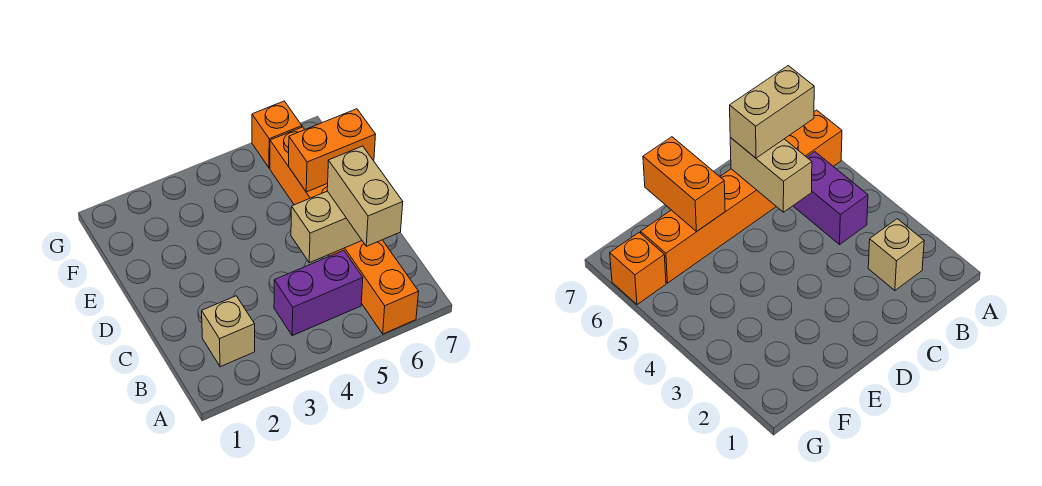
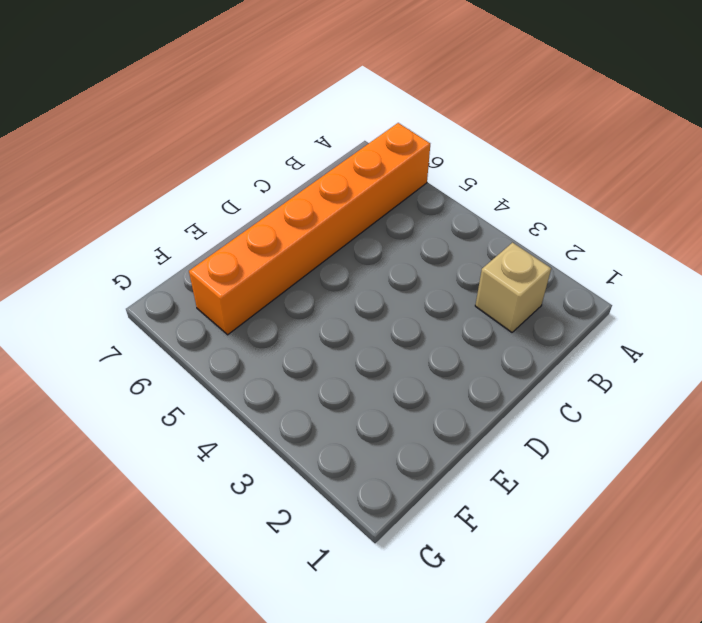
none -> purple 1x2 brick [274,250,363,336]
none -> orange 1x1 brick [252,101,302,168]

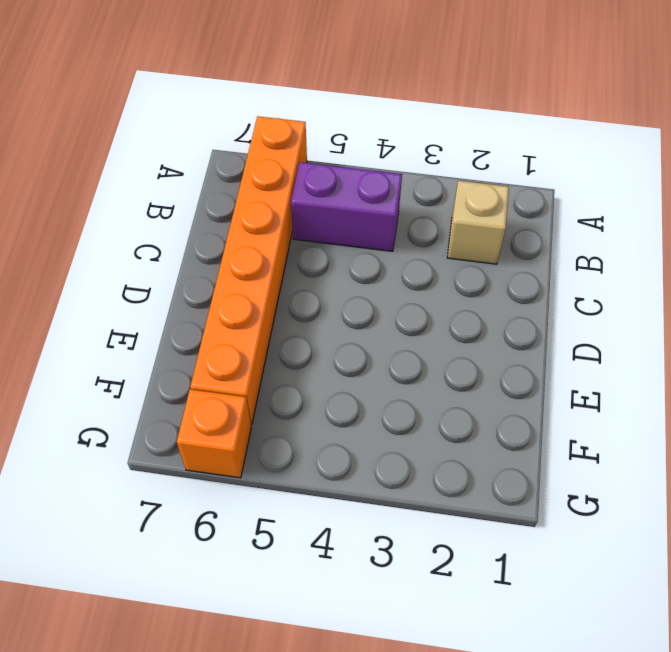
none -> tan 1x2 brick [291,191,362,263]
none -> orange 1x2 brick [288,109,376,192]

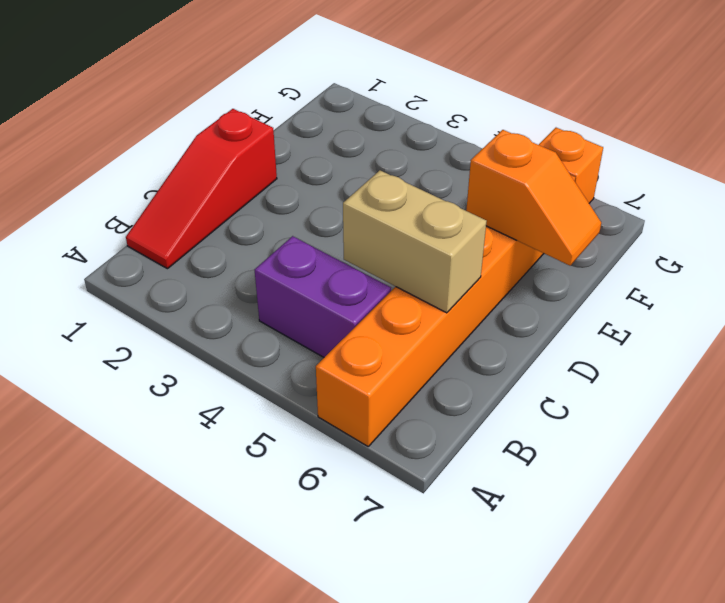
red 1x3 slope [126,109,277,269] -> none
orange 1x2 slope [466,130,601,265] -> orange 1x2 brick [288,109,376,192]
none -> tan 1x1 brick [202,296,255,367]
none -> tan 1x2 brick [327,146,403,246]

